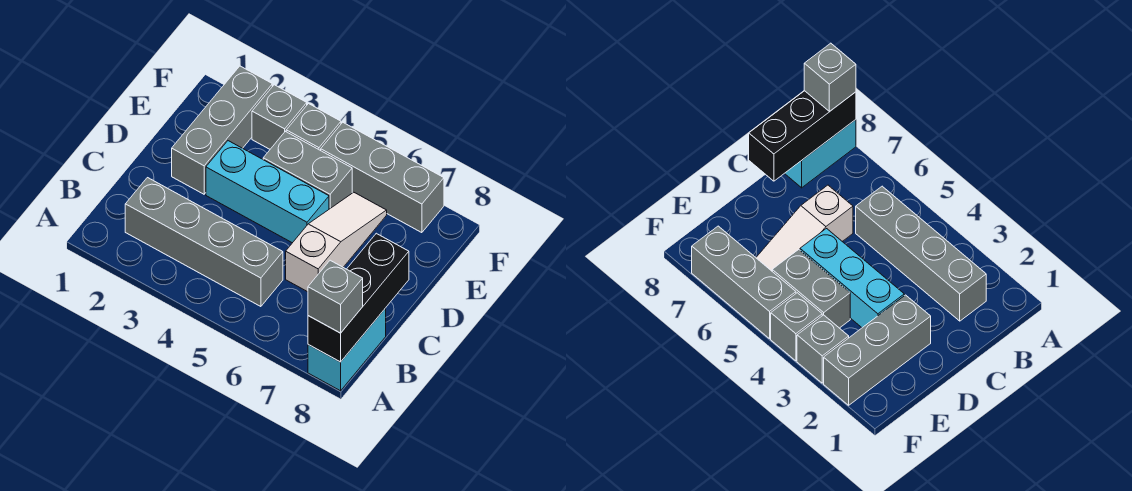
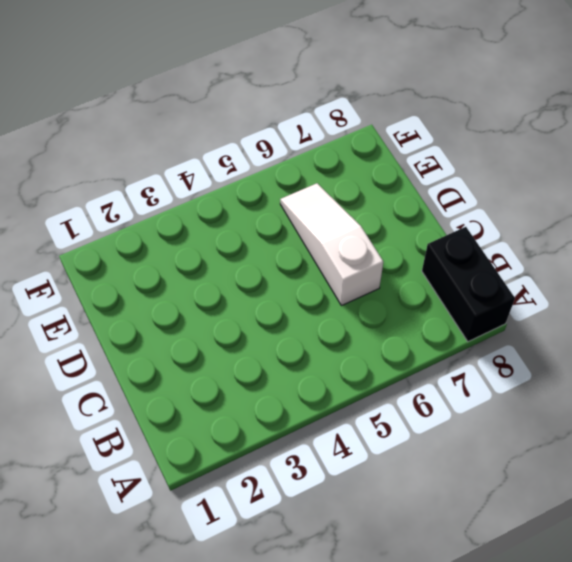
black 1x2 brick [422,227,515,342] -> cyan 1x2 brick [308,308,386,391]
none -> grey 1x4 brick [125,178,283,307]
none -> grey 1x3 brick [172,66,272,194]

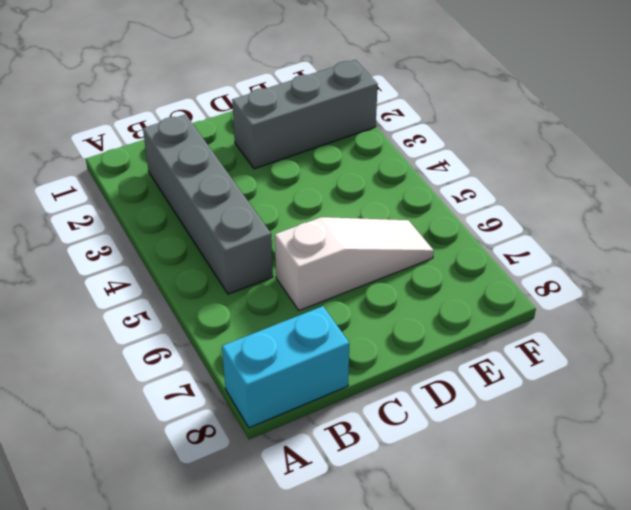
none -> cyan 1x3 brick [206,141,329,243]
none -> grey 1x2 brick [263,131,352,209]

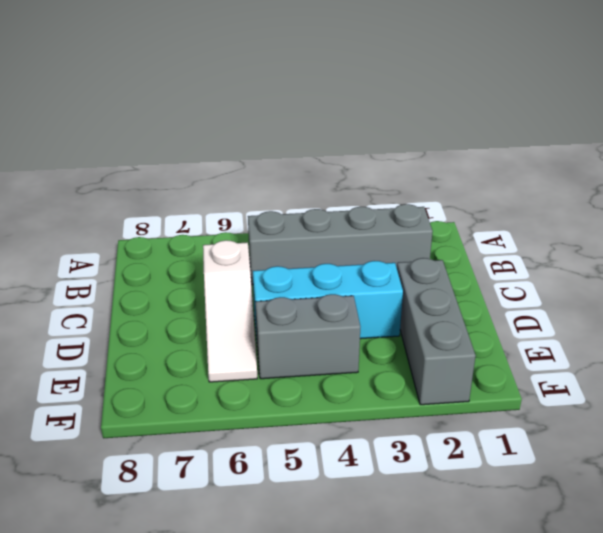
none -> cyan 1x2 brick [308,308,386,391]
none -> grey 1x1 brick [252,85,307,149]

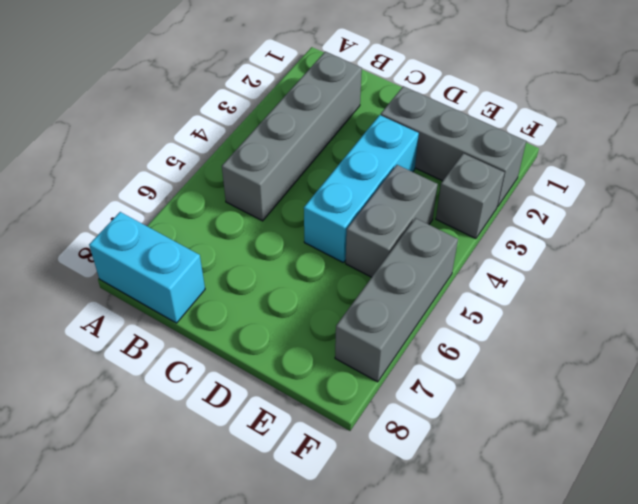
none -> white 1x3 slope [286,192,387,292]
none -> grey 1x1 brick [286,104,341,150]

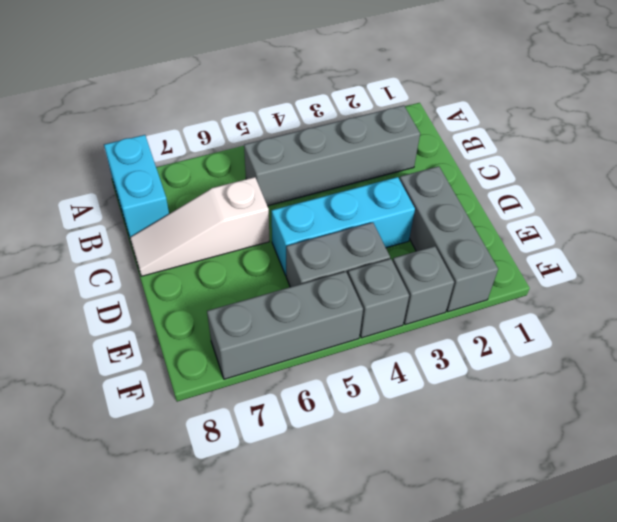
white 1x3 slope [130,177,269,276] -> white 1x3 slope turned to [286,192,387,292]
none -> black 1x3 brick [308,233,409,362]
none -> grey 1x1 brick [308,260,363,333]

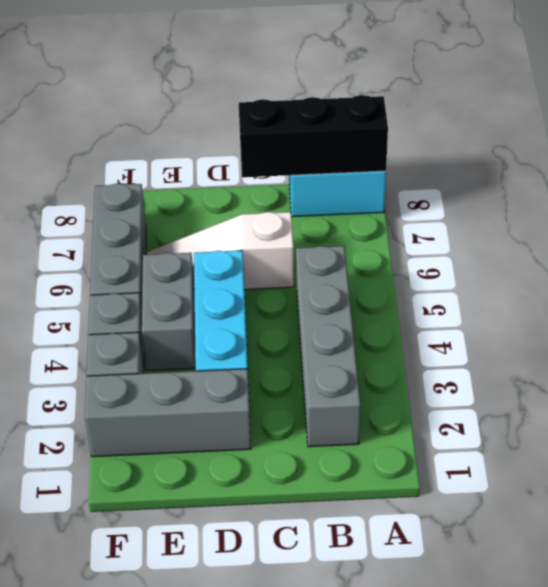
none -> grey 1x1 brick [308,260,363,333]

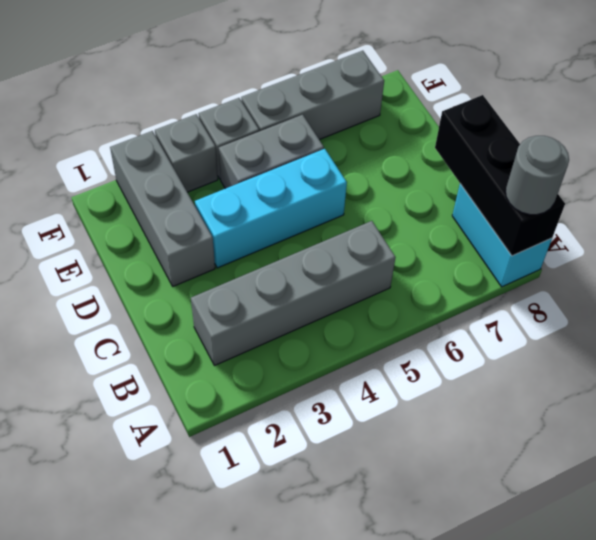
grey 1x1 round brick [506,136,569,215] -> grey 1x1 brick [308,260,363,333]
none -> white 1x3 slope [286,192,387,292]

